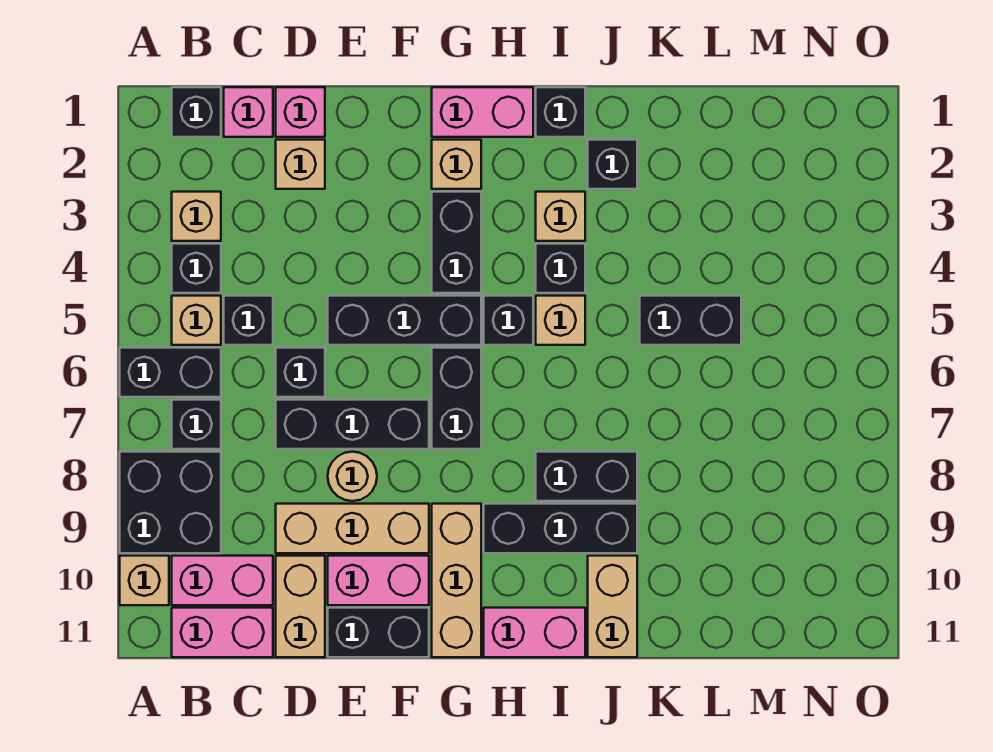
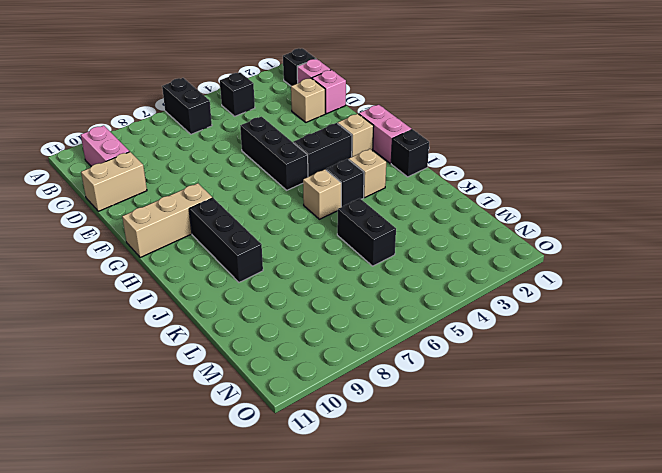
none -> black 2x2 brick [120,452,221,553]
none -> tan 1x1 brick [120,556,169,605]
none -> tan 1x1 brick [172,192,221,241]
none -> tan 1x1 brick [172,296,221,345]

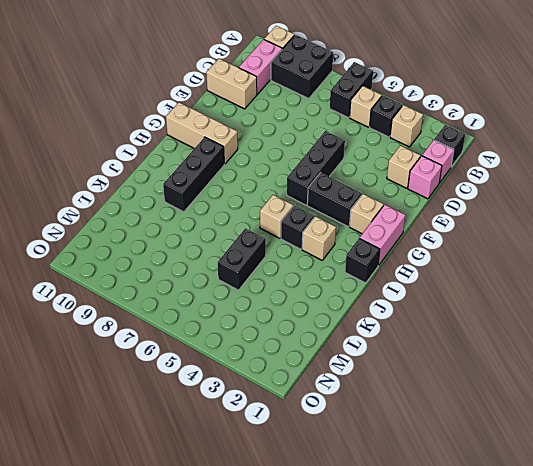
none -> black 1x1 brick [172,400,221,449]
none -> pink 1x2 brick [172,608,273,657]
none -> black 1x1 brick [224,296,273,345]
none -> black 1x1 brick [276,348,325,397]

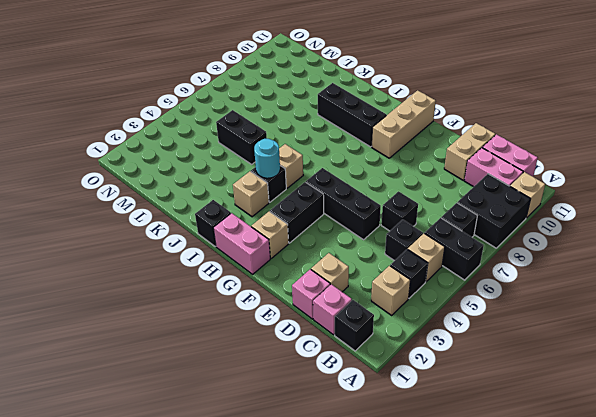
cyan 1x1 round brick [254,139,280,178] -> none
none -> black 1x3 brick [276,400,429,449]
none -> tan 1x3 brick [276,504,429,553]
none -> tan 1x1 round brick [328,452,377,501]
none -> pink 1x2 brick [328,556,429,605]

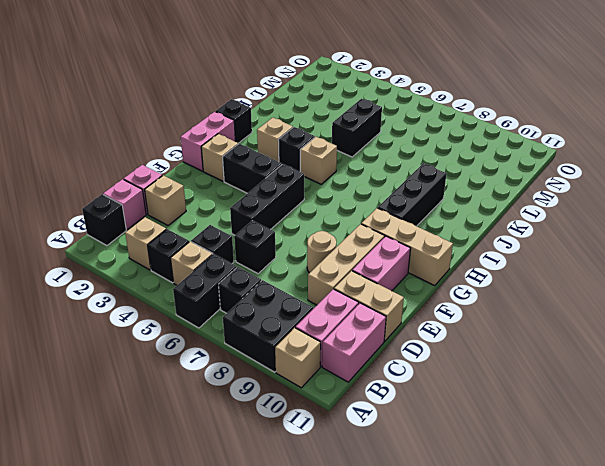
none -> black 1x3 brick [276,400,429,449]
none -> black 1x2 brick [328,608,429,657]
none -> black 1x2 brick [432,348,481,449]
none -> black 1x1 brick [484,296,533,345]

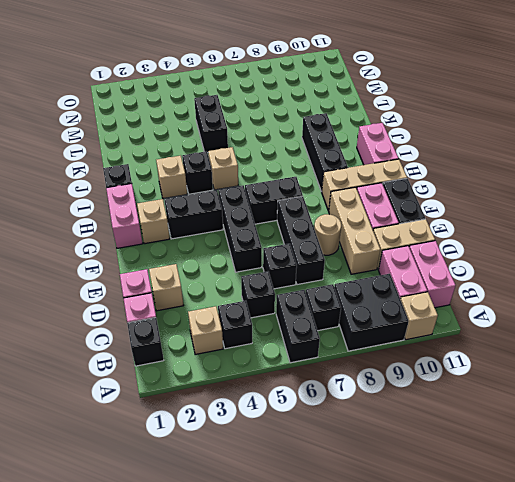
none -> tan 1x1 brick [172,296,221,345]
none -> black 1x1 brick [484,296,533,345]
none -> black 1x2 brick [536,452,637,501]
none -> black 1x1 brick [588,140,637,189]

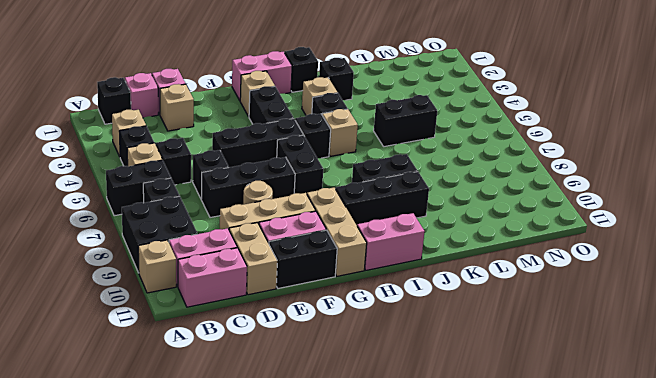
none -> tan 1x2 brick [588,556,637,657]

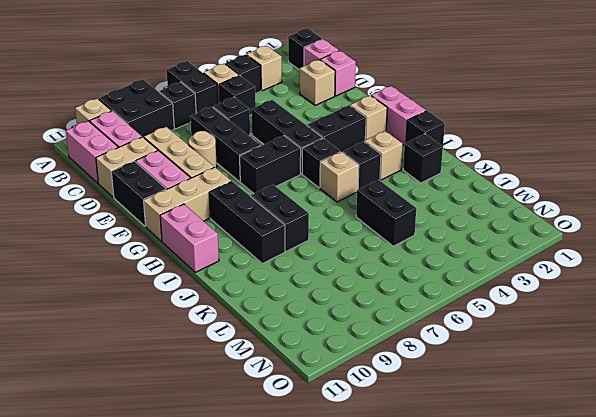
none -> tan 1x2 brick [588,556,637,657]

